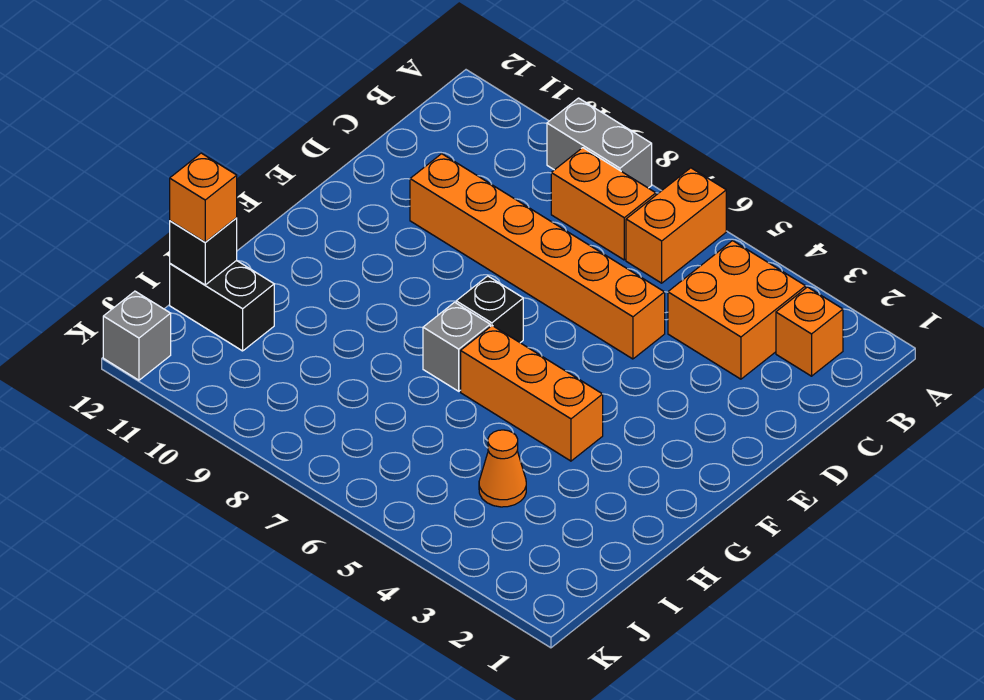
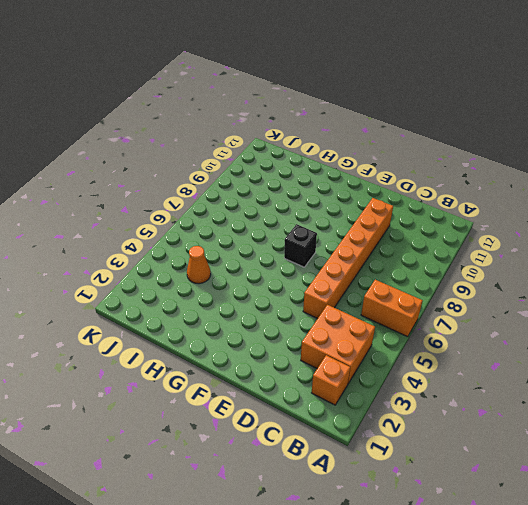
none -> grey 1x2 brick [547,98,652,188]
none -> orange 1x2 brick [551,148,656,260]
none -> orange 1x3 brick [461,326,603,461]

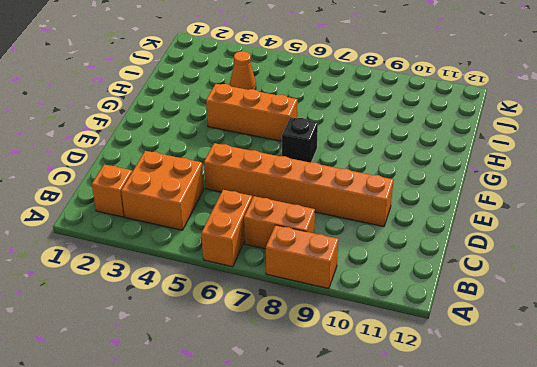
orange 1x2 brick [266,225,339,289] -> grey 1x2 brick [547,98,652,188]
none -> grey 1x1 brick [423,302,490,391]
none -> black 1x2 brick [170,260,274,351]
none -> grey 1x1 brick [103,291,171,380]

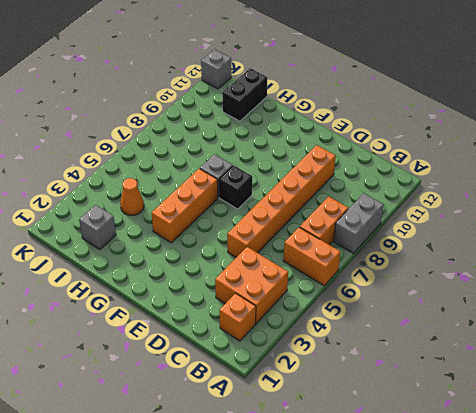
grey 1x1 brick [79,205,116,250] -> none
none -> black 1x1 brick [170,218,237,285]
none -> orange 1x1 brick [170,153,237,242]

